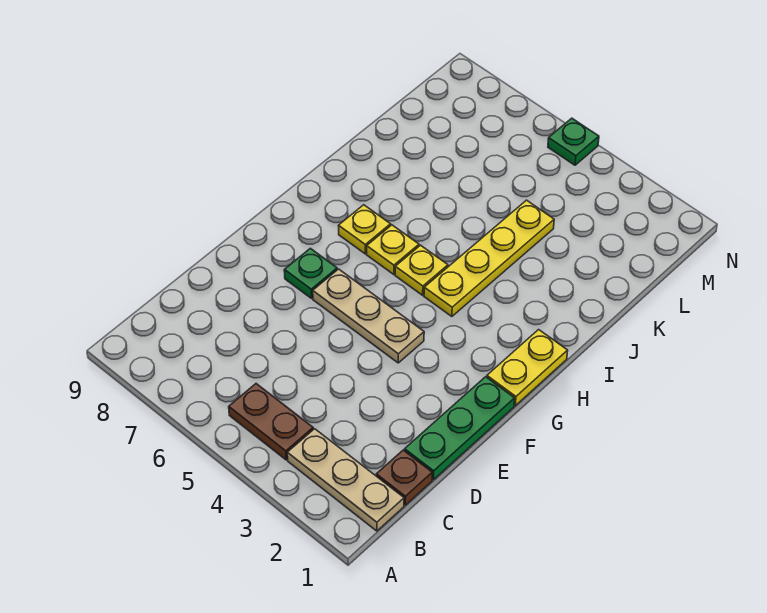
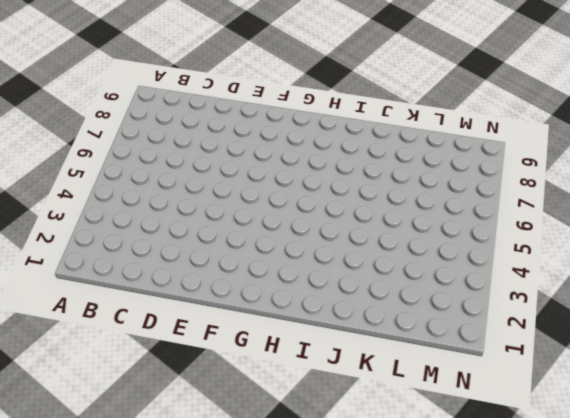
none -> tan 1x3 plate [287,429,404,531]
none -> brown 1x2 plate [229,384,313,460]
none -> brown 1x1 plate [376,450,432,505]

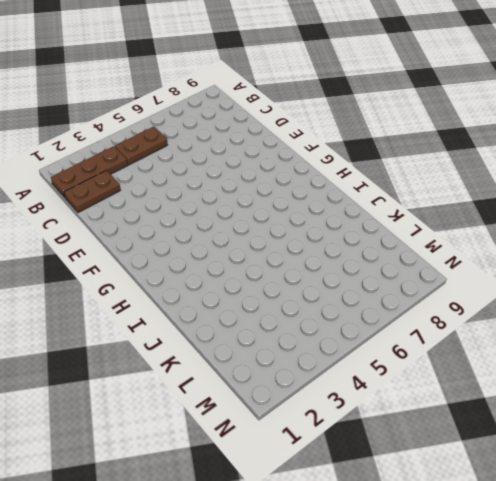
brown 1x3 plate [51,146,128,197] -> tan 1x3 plate [287,429,404,531]
brown 1x2 plate [64,170,120,213] -> brown 1x1 plate [376,450,432,505]
none -> green 1x3 plate [405,377,515,480]
none -> tan 1x3 plate [313,269,424,363]
none -> green 1x1 plate [284,248,337,298]

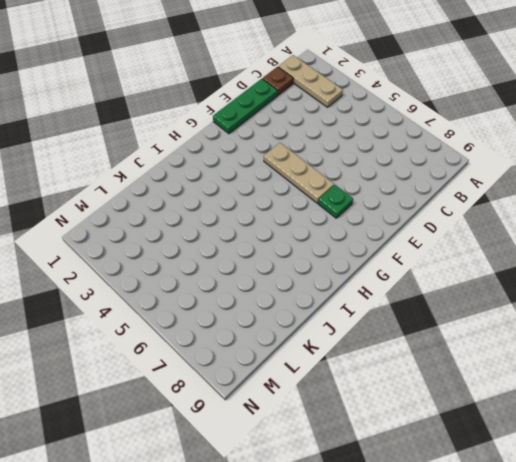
none -> brown 1x2 plate [229,384,313,460]
none -> yellow 1x2 plate [487,330,568,406]
none -> yellow 1x4 plate [424,200,554,316]

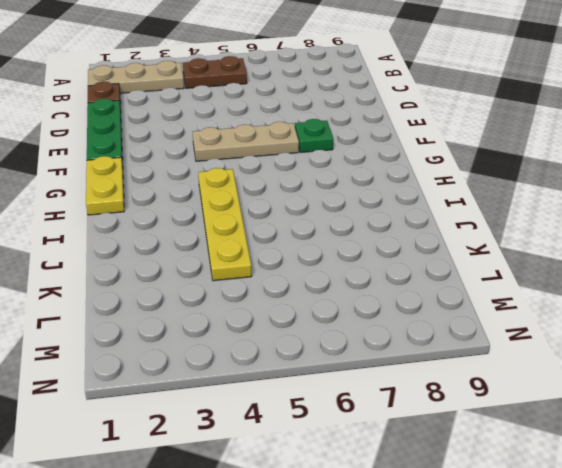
none -> yellow 1x1 plate [395,245,448,295]
none -> yellow 1x1 plate [367,225,419,275]
none -> yellow 1x1 plate [339,205,391,254]

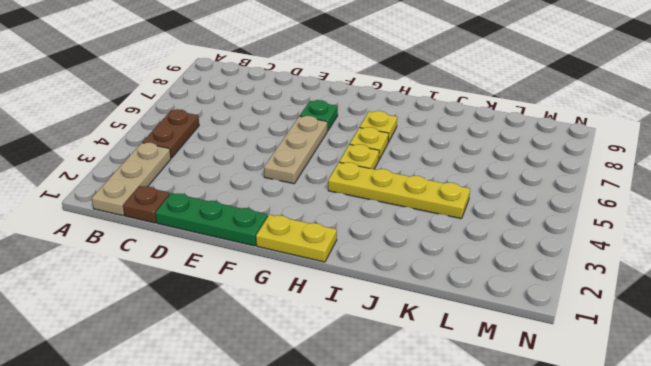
none -> green 1x1 plate [548,118,599,165]

